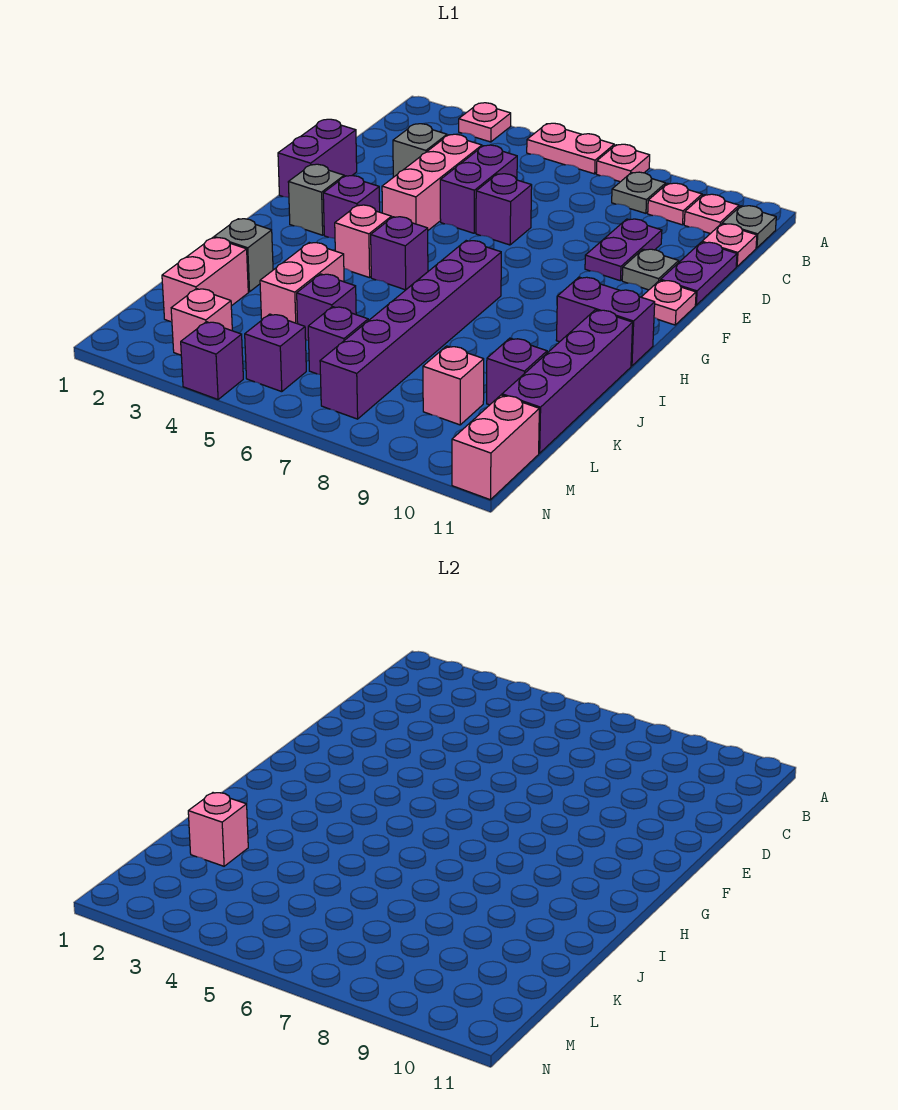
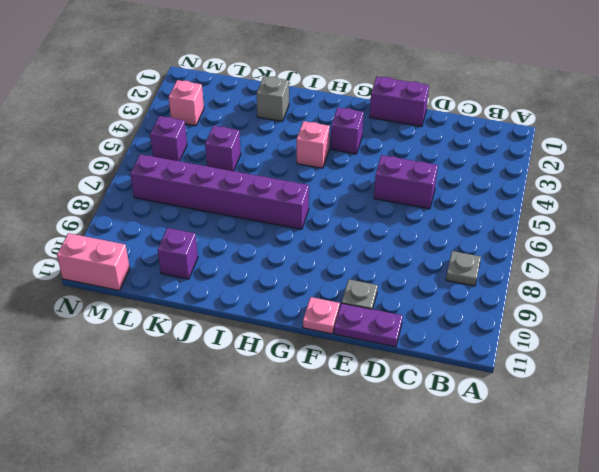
none -> pink 1x1 plate [459,103,511,142]
none -> pink 1x2 plate [527,123,614,174]
none -> pink 1x1 plate [596,144,650,182]
none -> pink 1x1 plate [648,183,702,225]

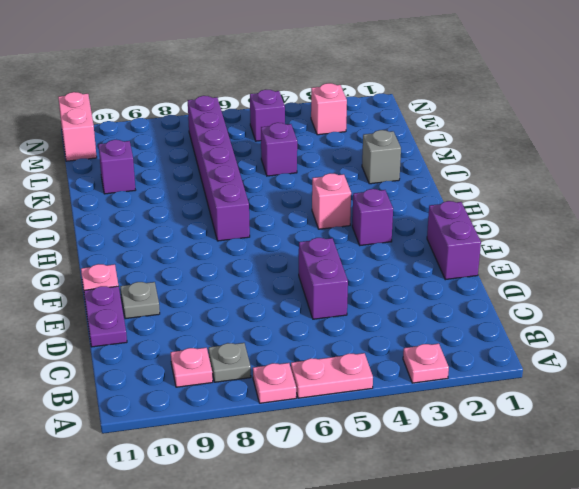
none -> pink 1x1 plate [684,194,739,234]
none -> grey 1x1 plate [722,206,776,248]
none -> pink 1x1 plate [702,224,757,267]
none -> grey 1x1 brick [393,124,447,177]

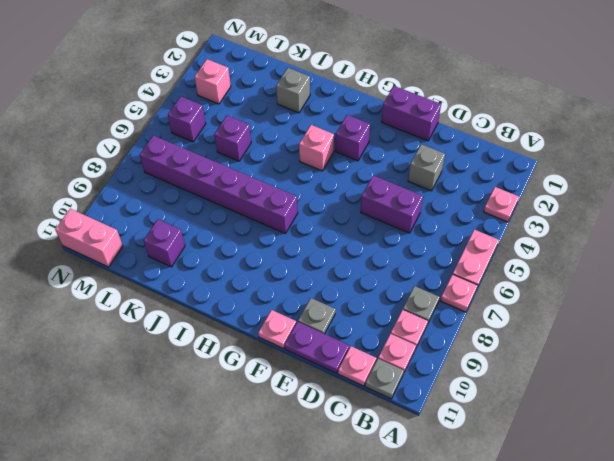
none -> pink 1x3 brick [382,134,482,230]
none -> purple 1x2 plate [585,219,662,281]
none -> purple 1x1 brick [476,174,532,245]
none -> grey 1x1 brick [288,164,344,235]

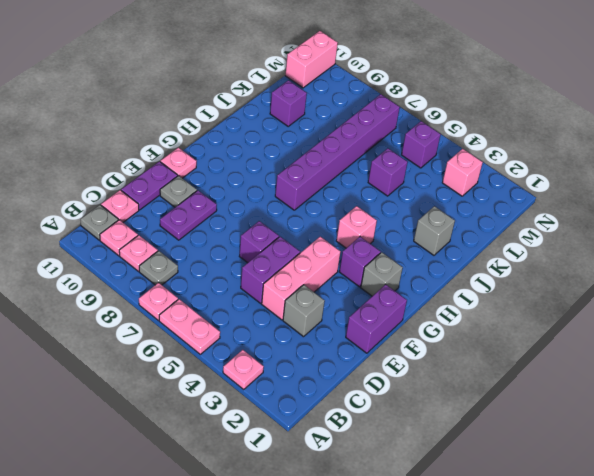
none -> purple 1x1 brick [371,217,428,290]
none -> purple 1x2 brick [556,277,655,366]
none -> purple 1x4 brick [502,310,633,453]
none -> pink 1x2 brick [260,243,344,324]

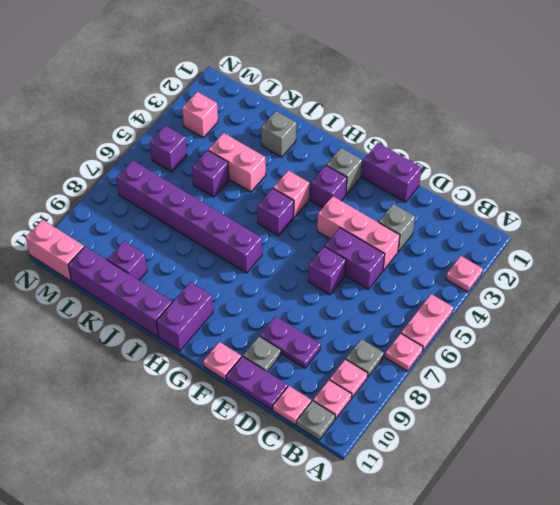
none -> pink 1x2 brick [162,238,248,322]
none -> purple 1x1 brick [308,307,368,374]
none -> pink 1x1 brick [423,346,484,425]
none -> purple 1x1 brick [181,322,243,399]

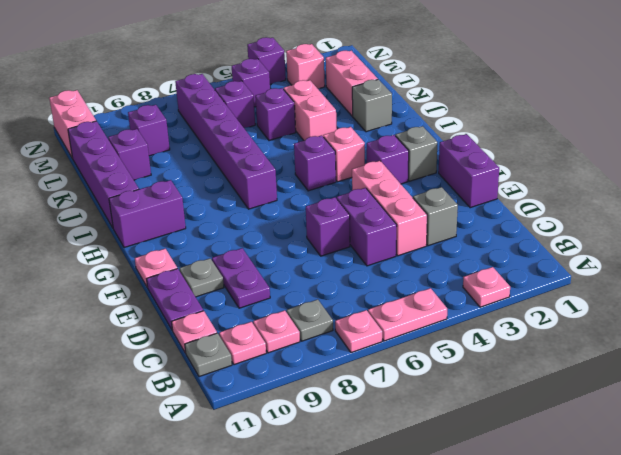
purple 1x1 brick [128,105,170,156] -> pink 1x1 brick [423,346,484,425]
none -> pink 1x1 brick [188,793,248,866]

